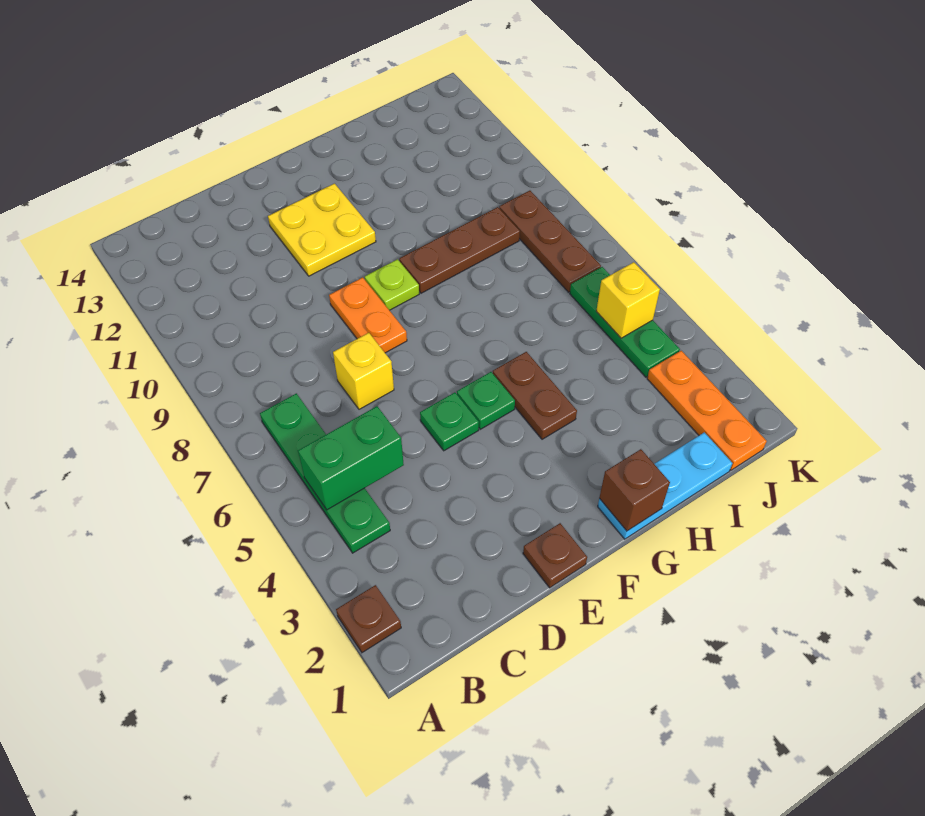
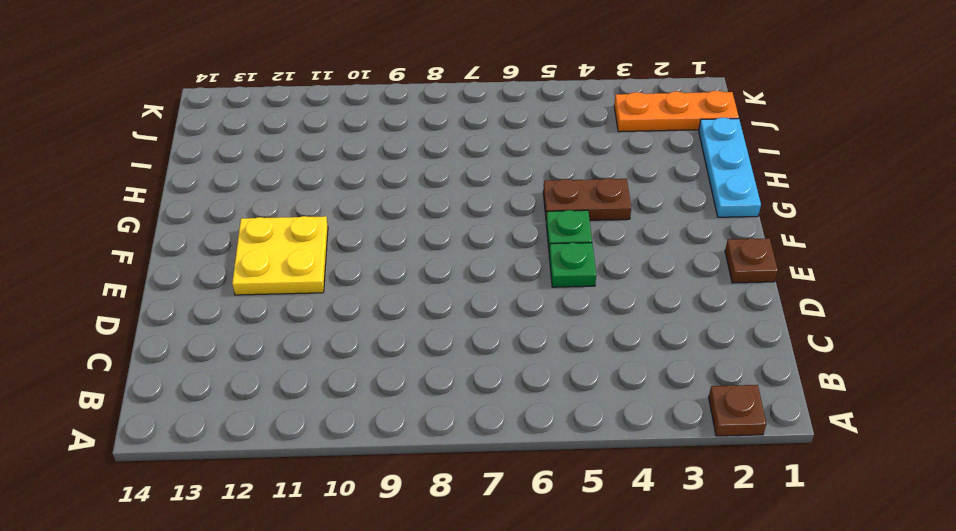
none -> green 1x4 plate [260,393,390,553]
none -> yellow 1x1 brick [333,333,394,409]
none -> orange 1x2 plate [329,277,407,353]

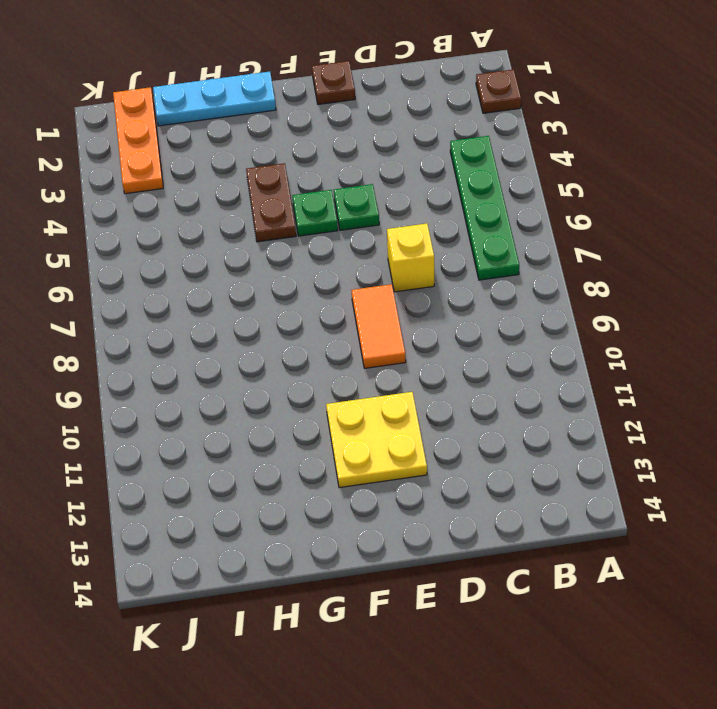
orange 1x2 tile [351,284,406,368] -> orange 1x2 plate [329,277,407,353]
none -> lime 1x1 plate [365,259,419,310]
none -> brown 1x3 plate [399,207,520,293]
none -> green 1x3 plate [570,267,680,377]

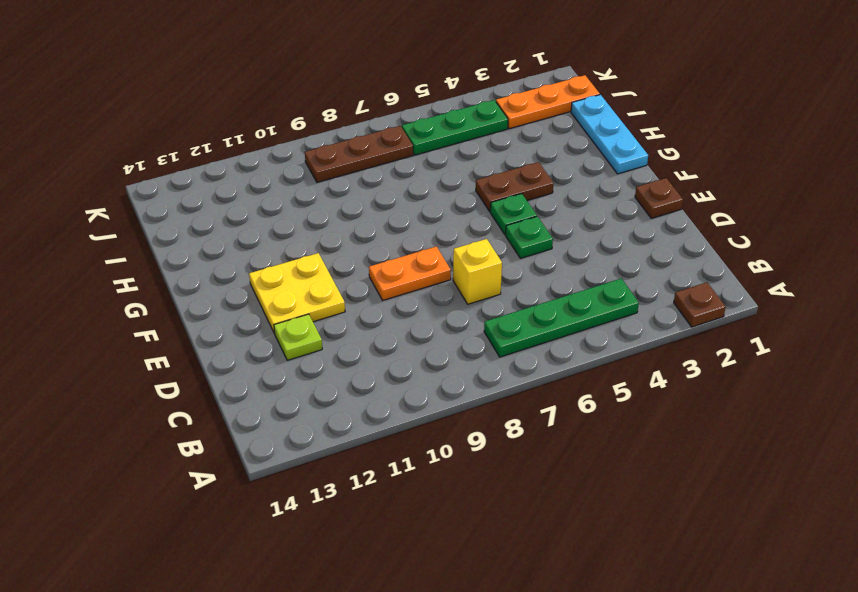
lime 1x1 plate [274,314,322,360] -> lime 1x1 plate moved to [365,259,419,310]
none -> brown 1x3 plate [399,207,520,293]
none -> green 1x2 brick [298,406,404,510]
none -> brown 1x1 brick [599,449,670,531]

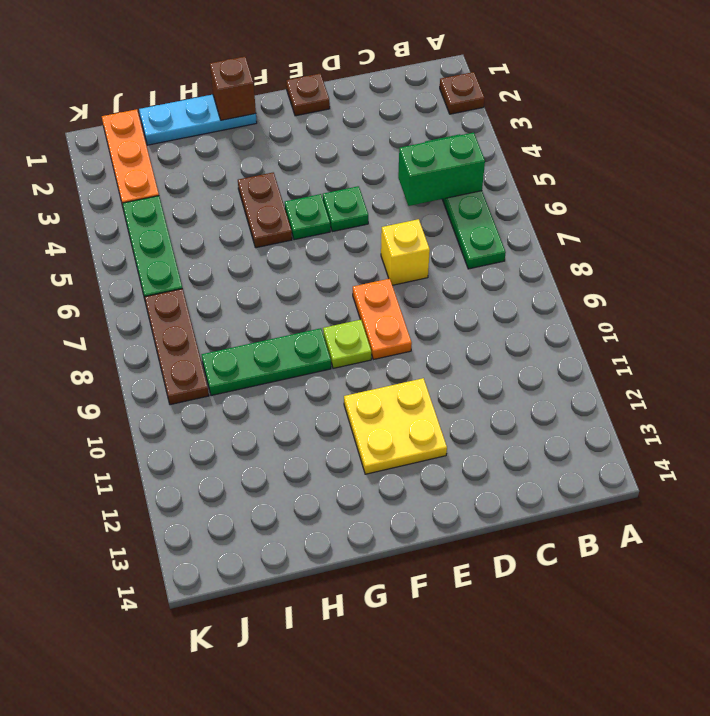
green 1x3 plate [202,328,331,396] -> brown 1x3 plate [399,207,520,293]
none -> yellow 1x1 brick [596,262,660,338]

